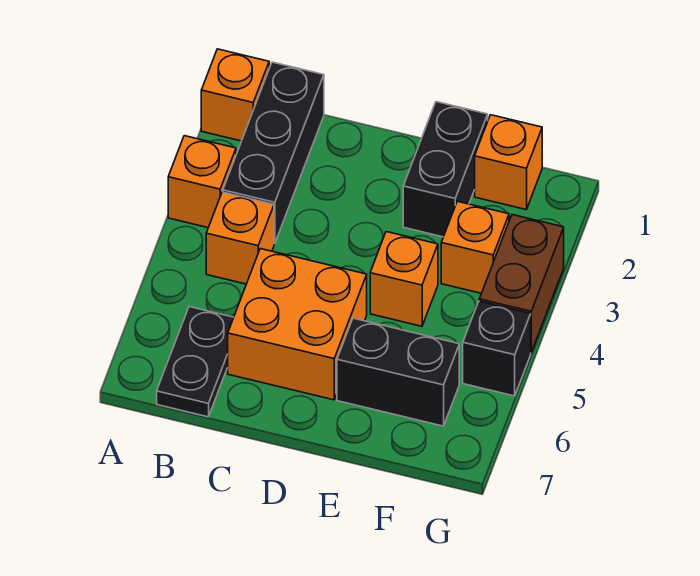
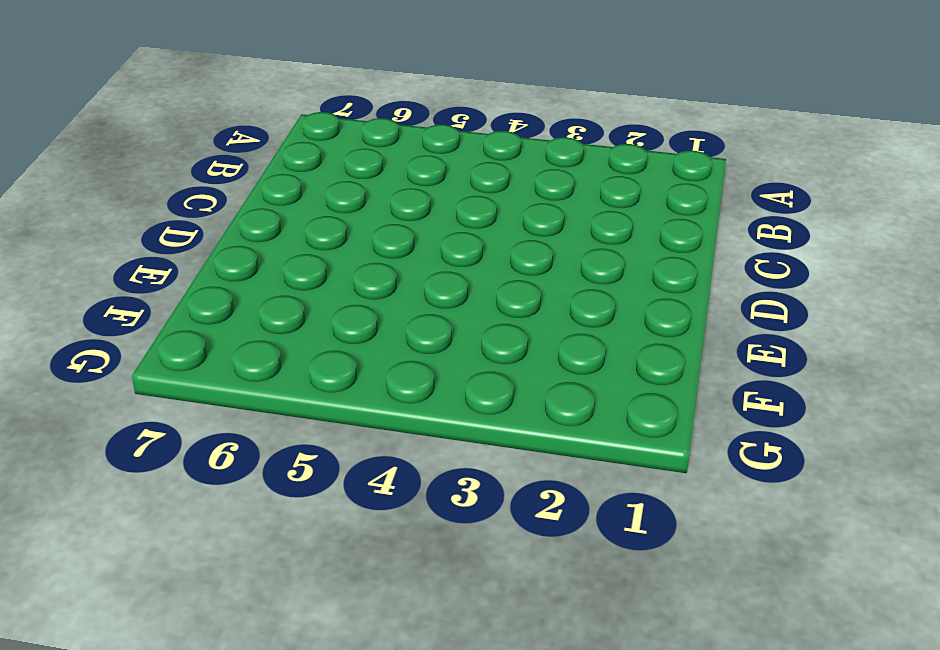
none -> orange 1x1 brick [201,49,269,141]
none -> orange 1x1 brick [168,136,236,228]
none -> black 1x3 brick [223,62,324,244]

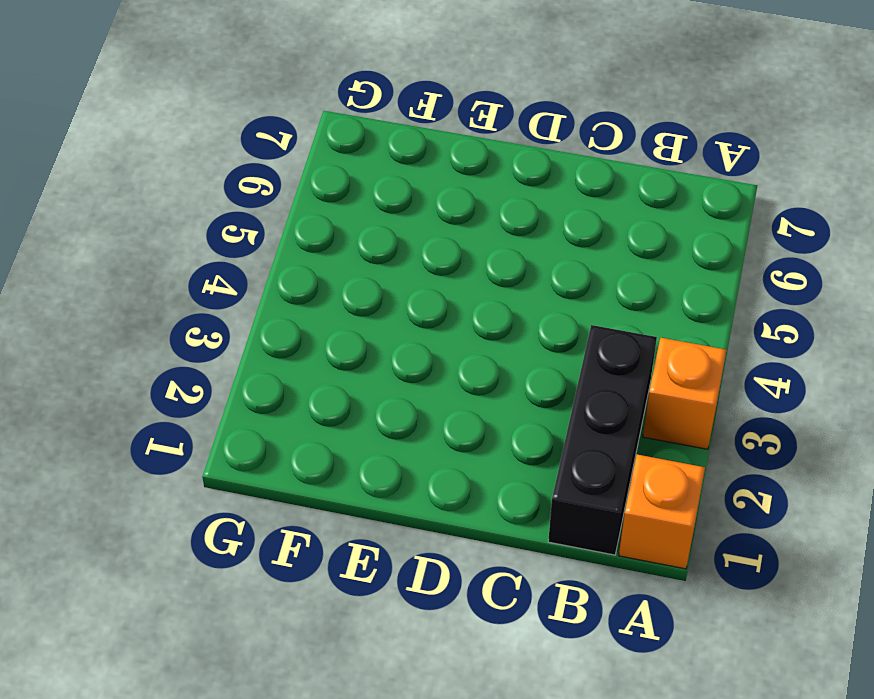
none -> orange 1x1 brick [206,192,274,284]
none -> black 1x2 plate [157,307,234,417]
none -> orange 2x2 brick [228,249,367,400]

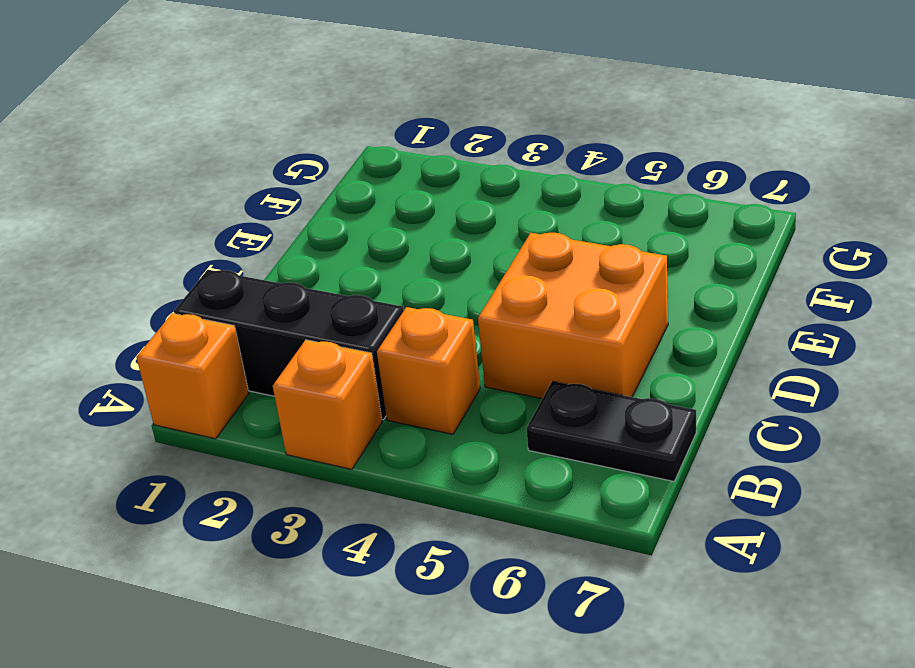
none -> black 1x2 brick [403,102,488,237]
none -> orange 1x1 brick [370,232,438,326]
none -> black 1x2 brick [337,318,459,426]

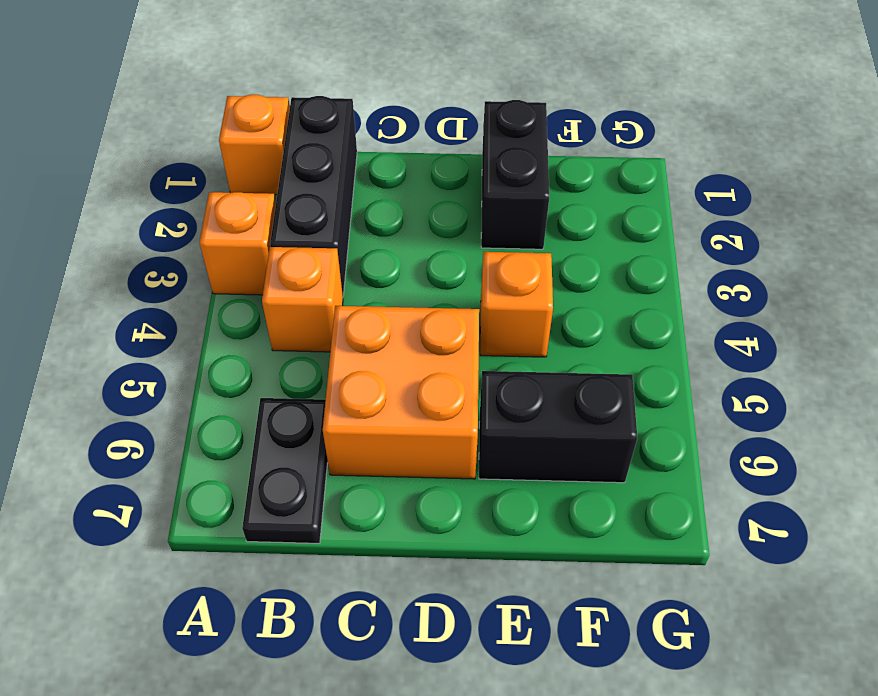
none -> orange 1x1 brick [475,115,542,209]
none -> orange 1x1 brick [441,201,509,293]
none -> brown 1x2 brick [479,215,564,352]

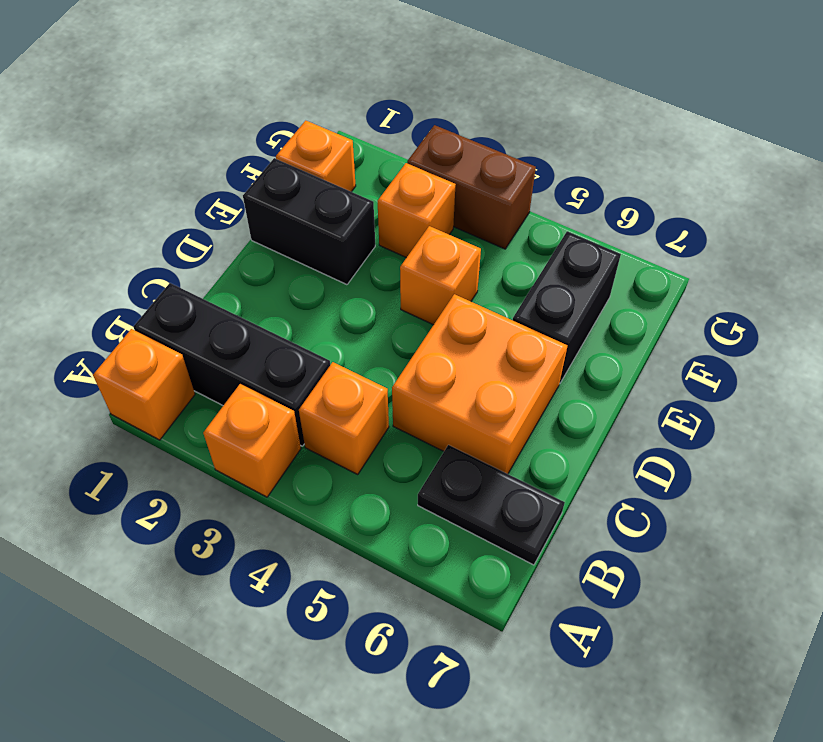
none -> black 1x1 brick [463,301,531,396]

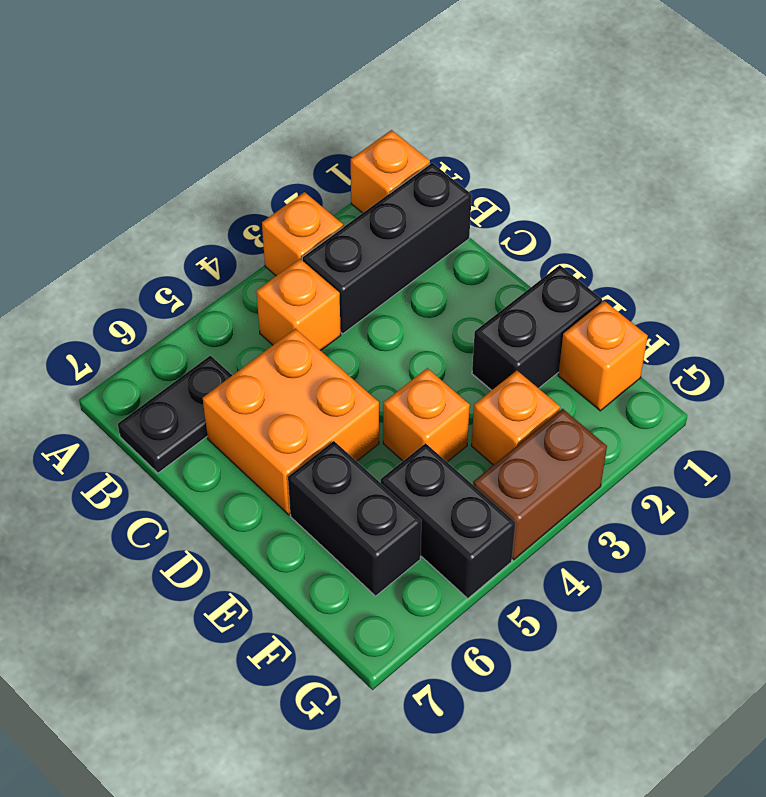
black 1x2 brick [381,443,515,599] -> black 1x1 brick [463,301,531,396]

